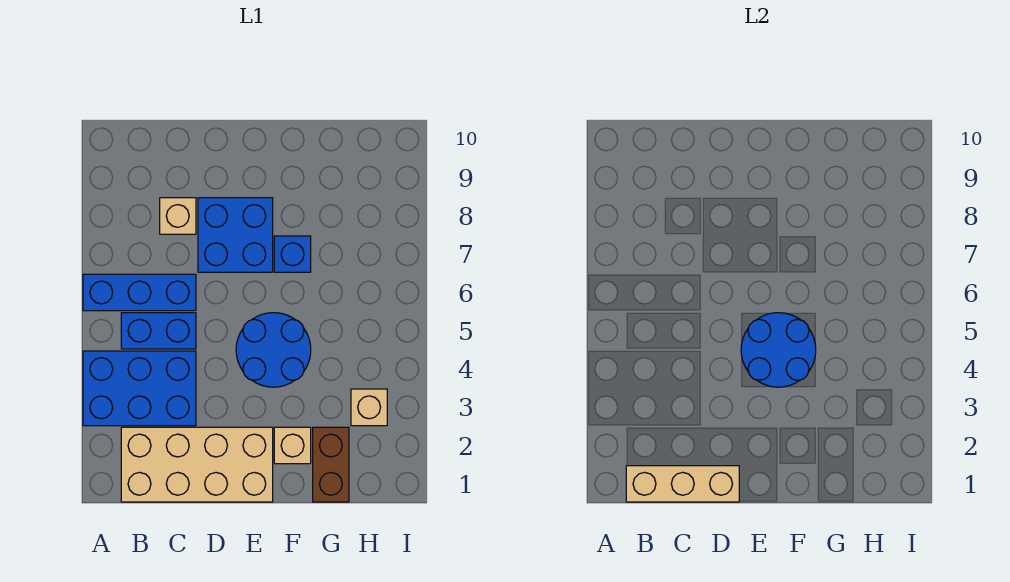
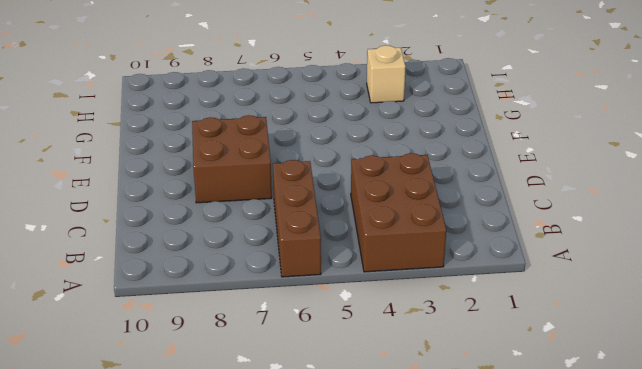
brown 2x3 brick [351,153,446,272] -> blue 2x3 brick [83,351,196,426]
brown 1x3 brick [273,160,321,277] -> blue 1x3 brick [83,274,196,311]
brown 2x2 brick [192,115,272,203] -> blue 2x2 brick [198,198,273,272]
none -> tan 2x4 brick [121,427,273,502]
none -> blue 1x2 brick [121,313,196,349]
none -> tan 1x1 brick [160,198,196,234]

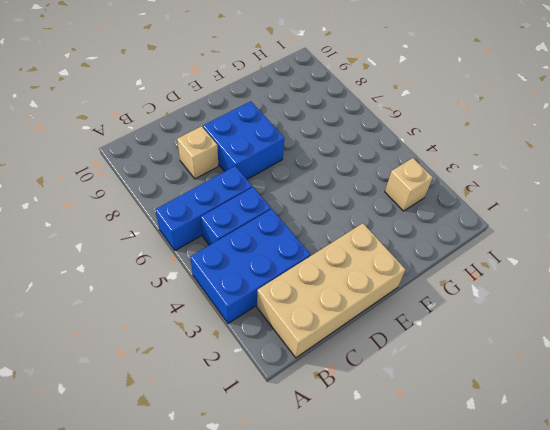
none -> blue 2x2 round brick [236,313,311,387]
none -> tan 1x1 brick [274,427,311,464]
none -> blue 1x1 brick [274,236,311,272]

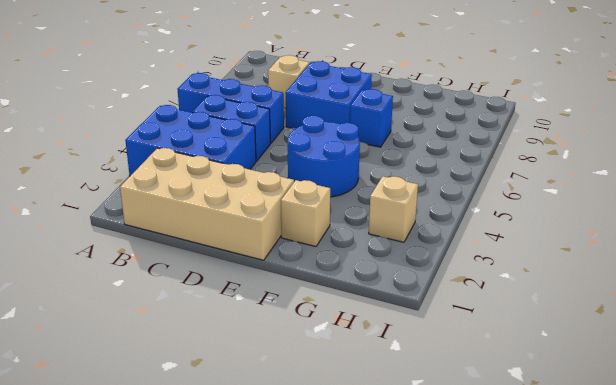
none -> brown 1x2 brick [313,427,349,502]
none -> tan 1x3 brick [626,466,739,502]
none -> blue 2x2 round brick [741,313,816,387]

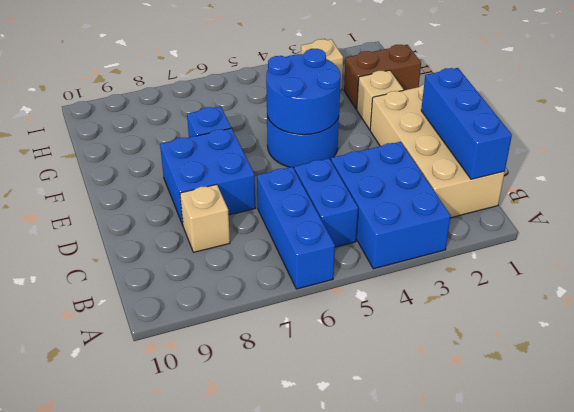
blue 1x3 brick [421,68,512,179] -> tan 1x3 brick [626,466,739,502]

